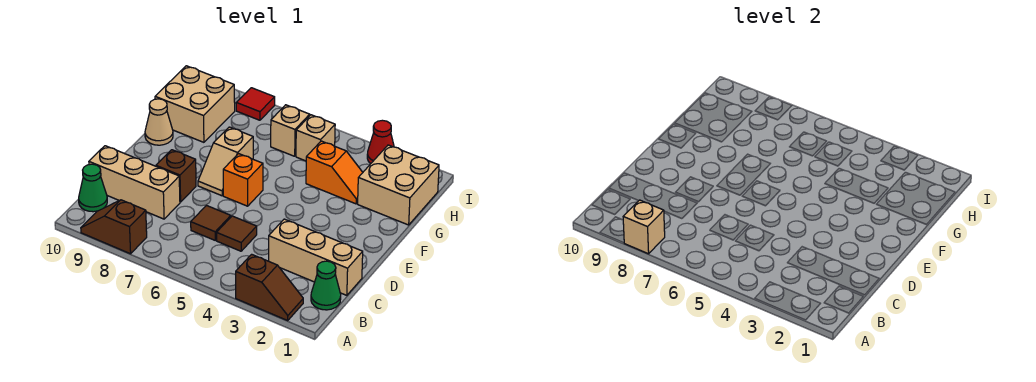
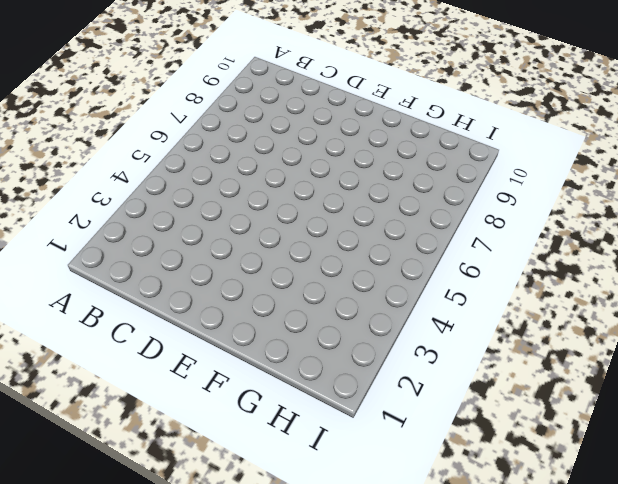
none -> brown 1x2 slope [236,254,303,320]
none -> brown 1x2 slope [81,200,147,254]
none -> green 1x1 cone [311,261,341,310]

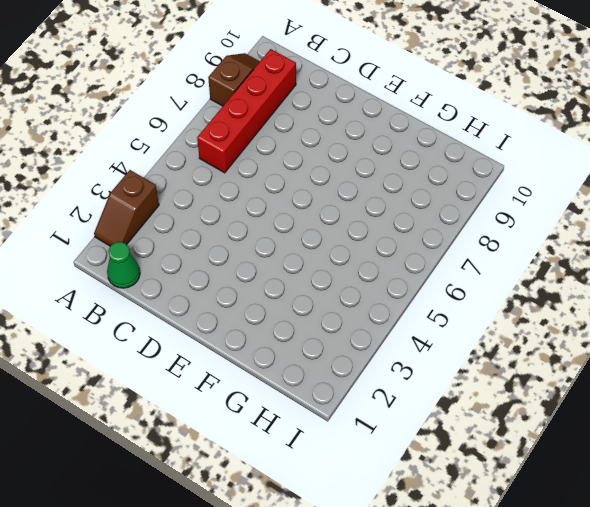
red 1x4 brick [197,49,296,173] -> none
none -> green 1x1 cone [79,164,107,212]
none -> tan 1x3 brick [269,219,363,295]
none -> brown 1x1 tile [216,216,257,251]

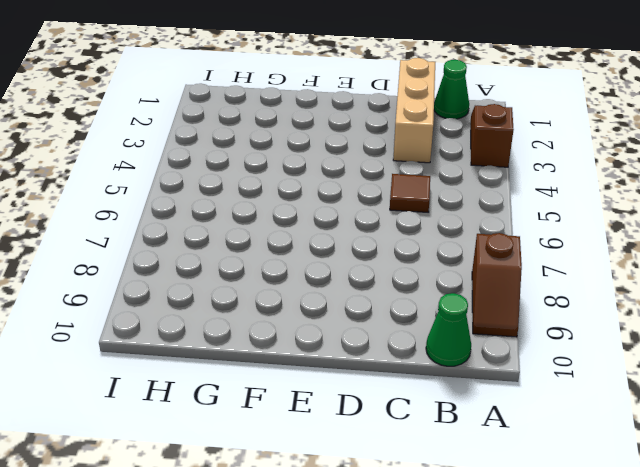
none -> brown 1x1 tile [191,206,231,240]
none -> tan 1x3 brick [89,146,180,219]
none -> brown 1x1 brick [156,150,196,202]

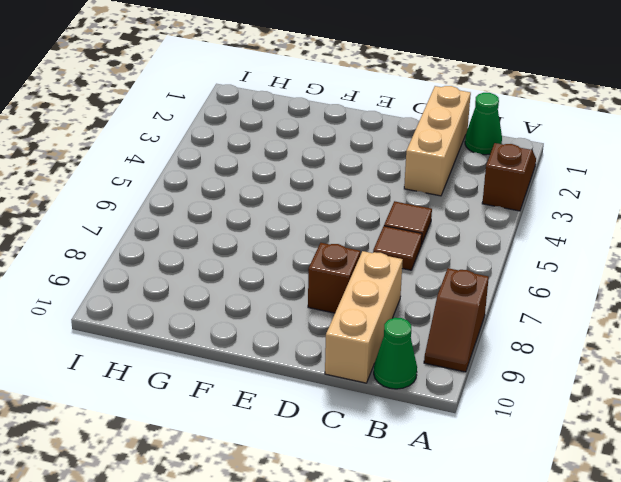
none -> orange 1x1 brick [223,154,263,206]
none -> tan 1x2 slope [198,127,253,196]
none -> tan 1x1 cone [145,99,173,145]

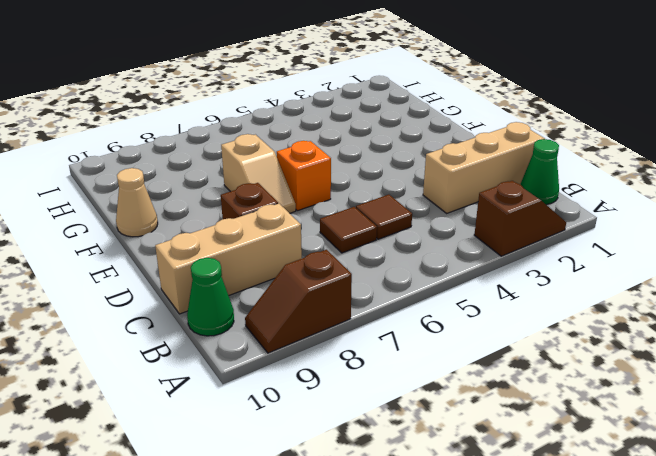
none -> tan 2x2 brick [358,145,439,225]
none -> orange 1x2 slope [306,141,363,204]
none -> tan 2x2 brick [155,66,235,142]

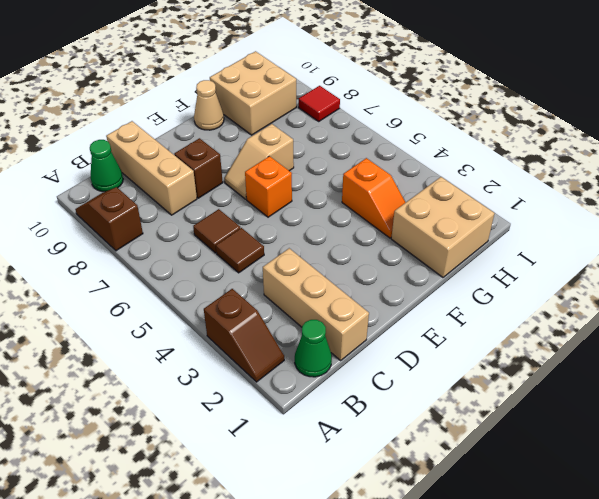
none -> tan 1x1 brick [296,115,335,161]
none -> tan 1x1 brick [271,105,310,156]
none -> red 1x1 cone [367,120,394,164]

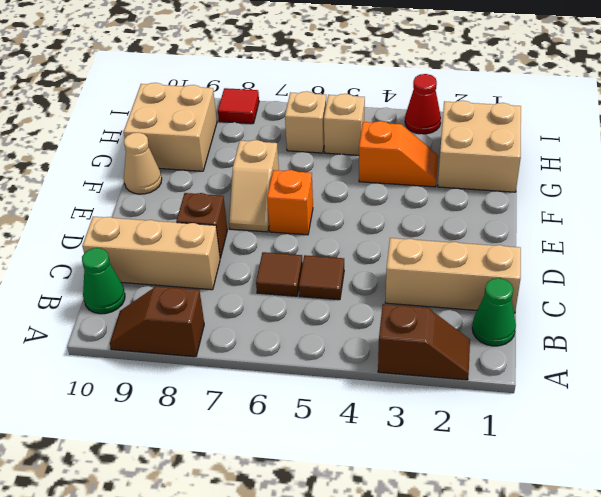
none -> tan 1x1 brick [623,200,665,254]

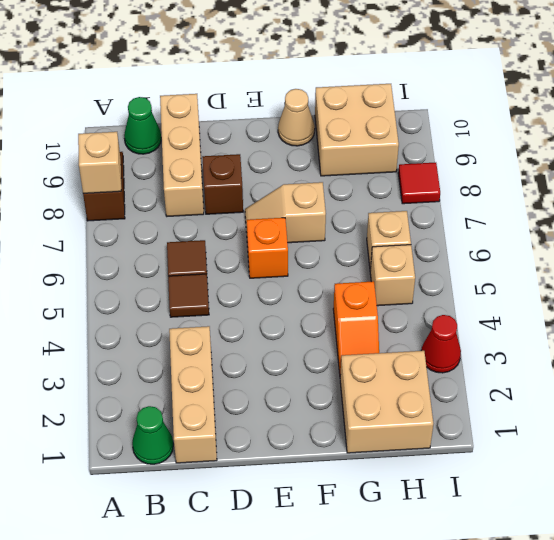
none -> brown 1x2 slope [236,254,303,320]

